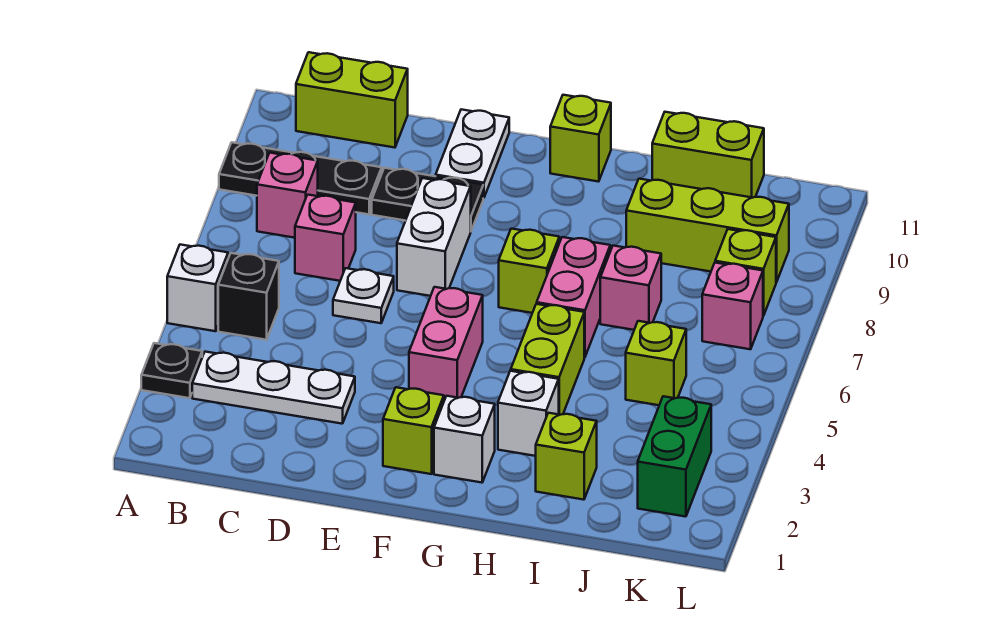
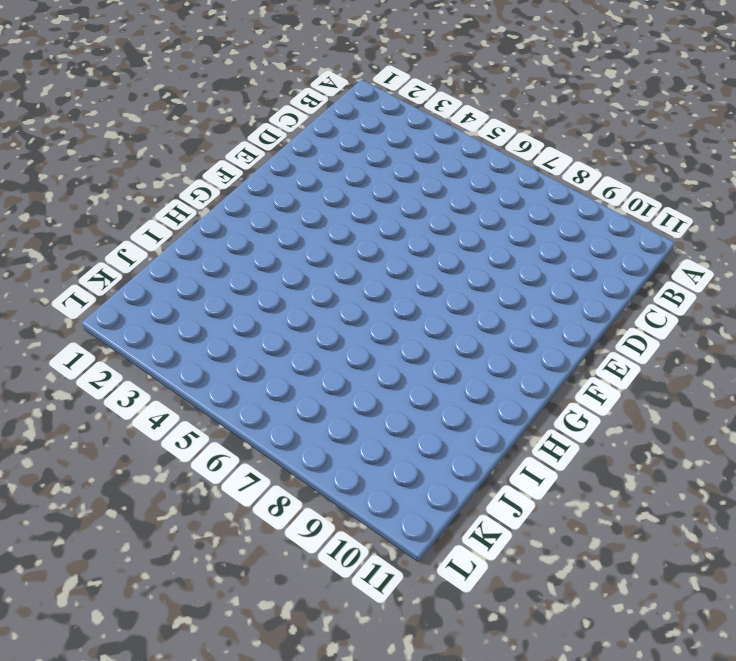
none -> black 1x1 plate [141,343,202,398]
none -> white 1x1 brick [167,245,228,331]
none -> black 1x3 plate [219,142,382,214]

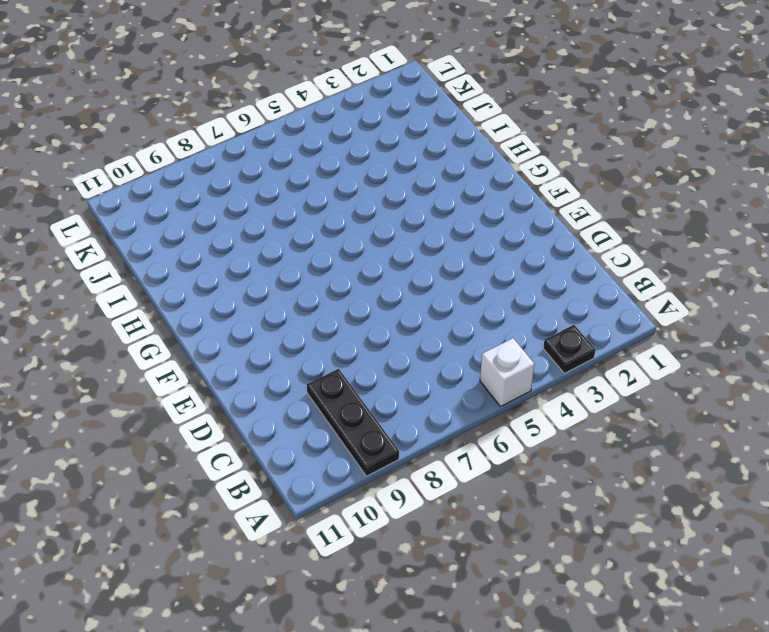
none -> white 1x3 plate [192,352,355,424]
none -> black 1x1 brick [218,253,279,340]
none -> pink 1x1 brick [257,153,318,238]

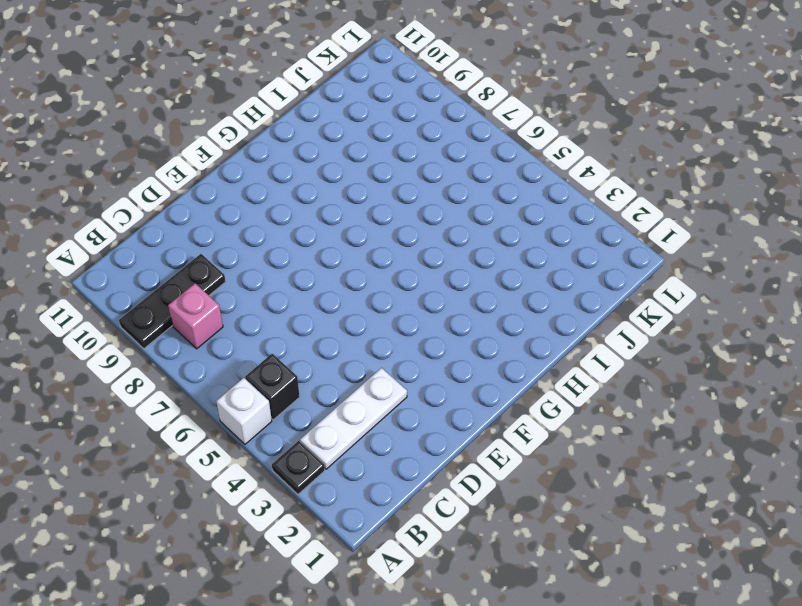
none -> lime 1x2 brick [296,52,408,148]
none -> pink 1x1 brick [295,195,356,281]
none -> white 1x1 plate [333,268,394,323]

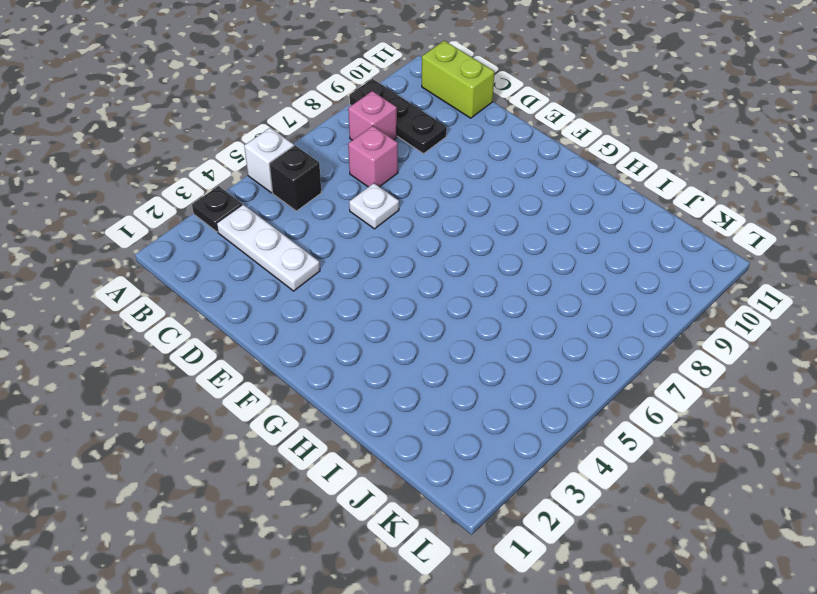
none -> black 1x2 plate [372,168,483,231]
none -> white 1x2 brick [397,178,471,296]
none -> white 1x2 plate [436,109,509,198]

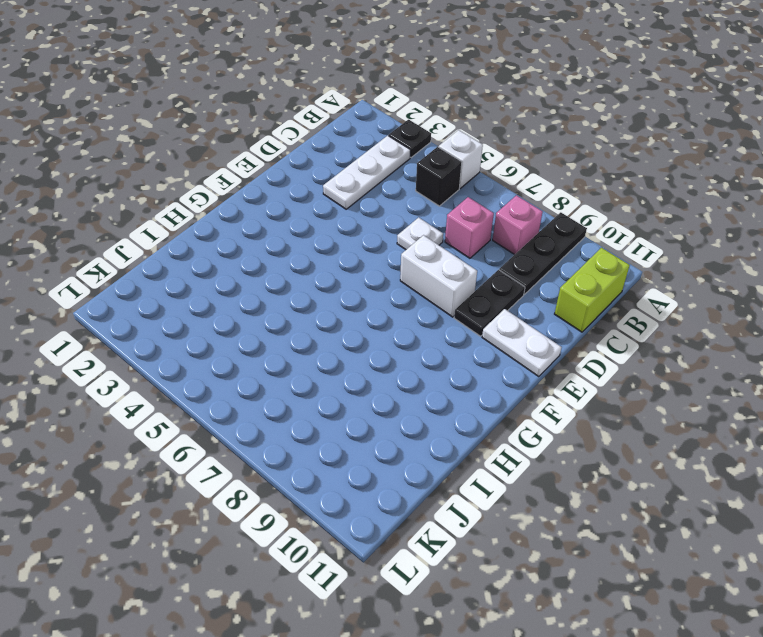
none -> lime 1x1 brick [383,387,444,474]
none -> pink 1x2 brick [409,287,483,400]
none -> white 1x1 brick [434,396,495,483]

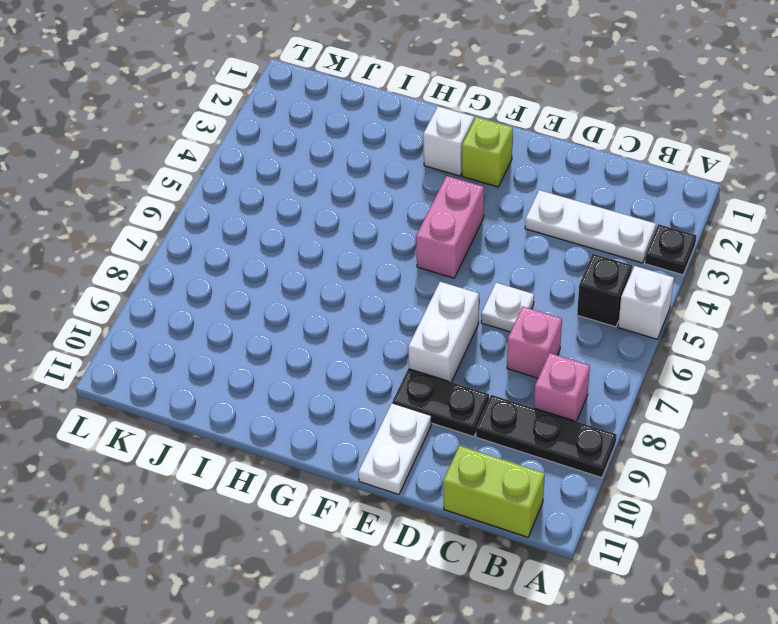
none -> lime 1x1 brick [499,229,559,313]
none -> lime 1x1 brick [550,95,611,182]
none -> white 1x1 brick [498,371,559,456]

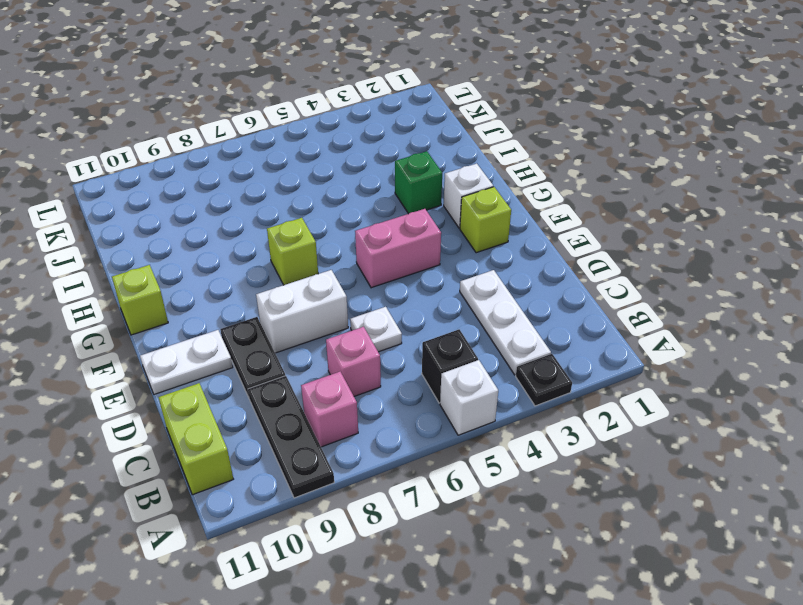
green 1x1 brick [395,151,442,214] -> white 1x1 brick [498,371,559,456]
none -> lime 1x2 brick [511,304,584,415]
none -> pink 1x2 brick [537,237,610,357]
none -> lime 1x1 brick [536,413,597,500]

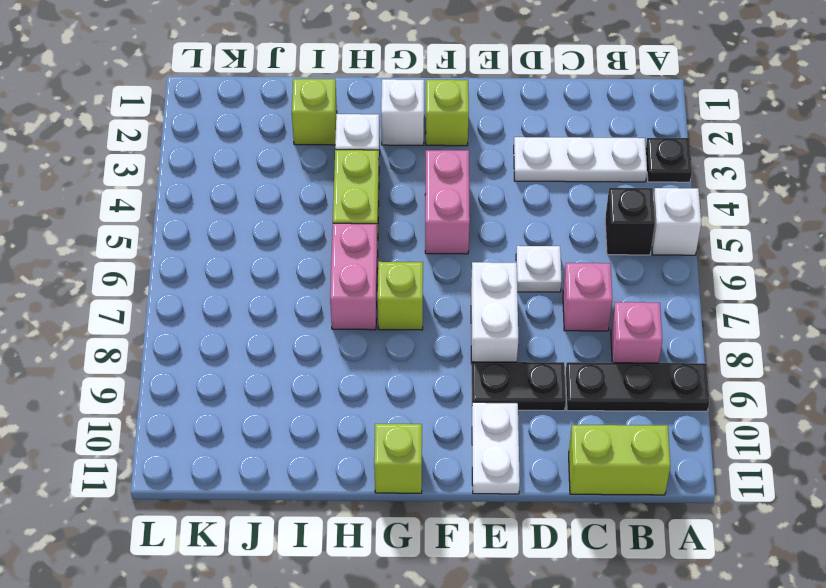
none -> pink 1x1 brick [600,246,661,330]
none -> lime 1x3 brick [626,179,789,282]
none -> lime 1x2 brick [652,112,764,198]

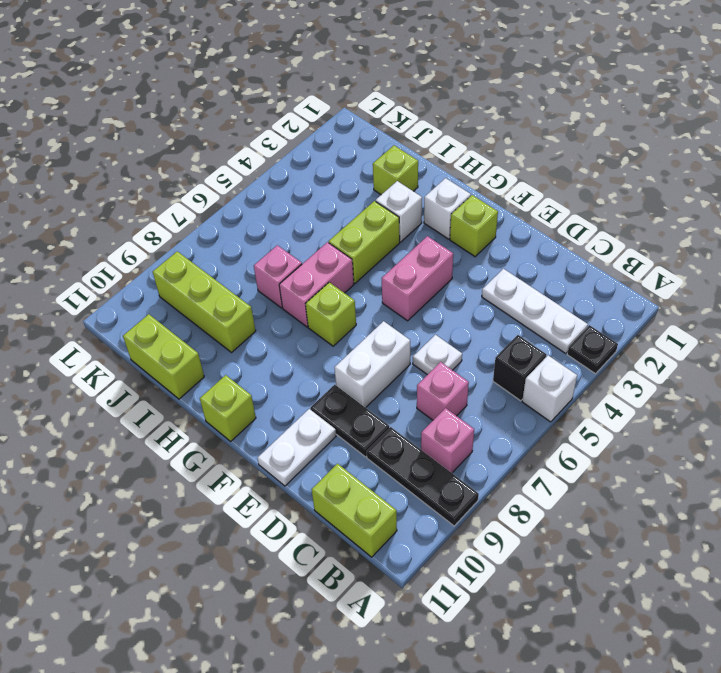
none -> lime 1x1 brick [626,321,686,405]
none -> green 1x2 brick [638,396,711,517]
none -> pink 1x1 brick [702,263,763,349]

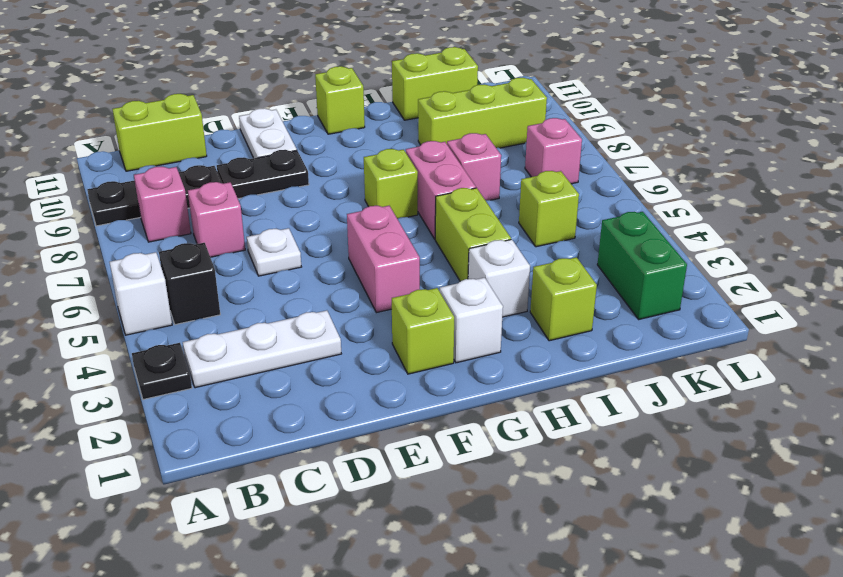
none -> white 1x2 brick [397,178,471,296]
none -> lime 1x1 brick [715,229,776,316]

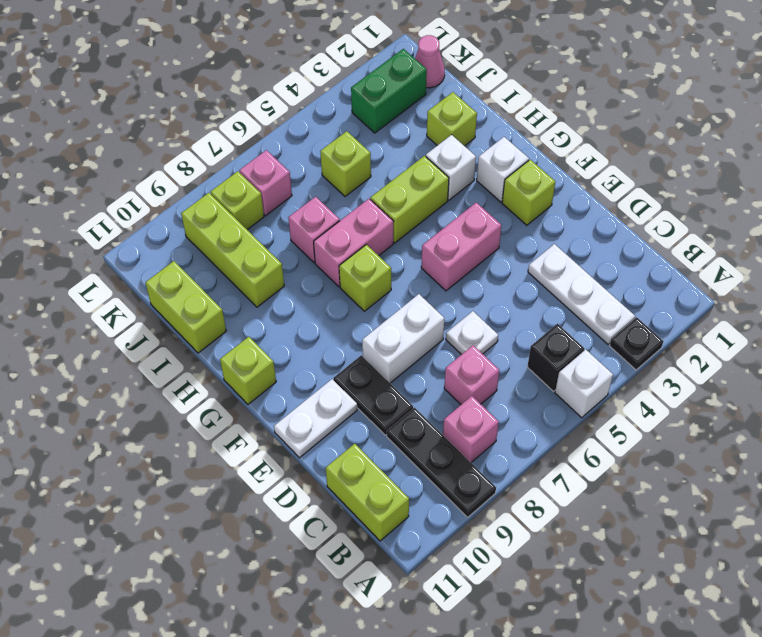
pink 1x1 cone [415,35,445,88] -> none

